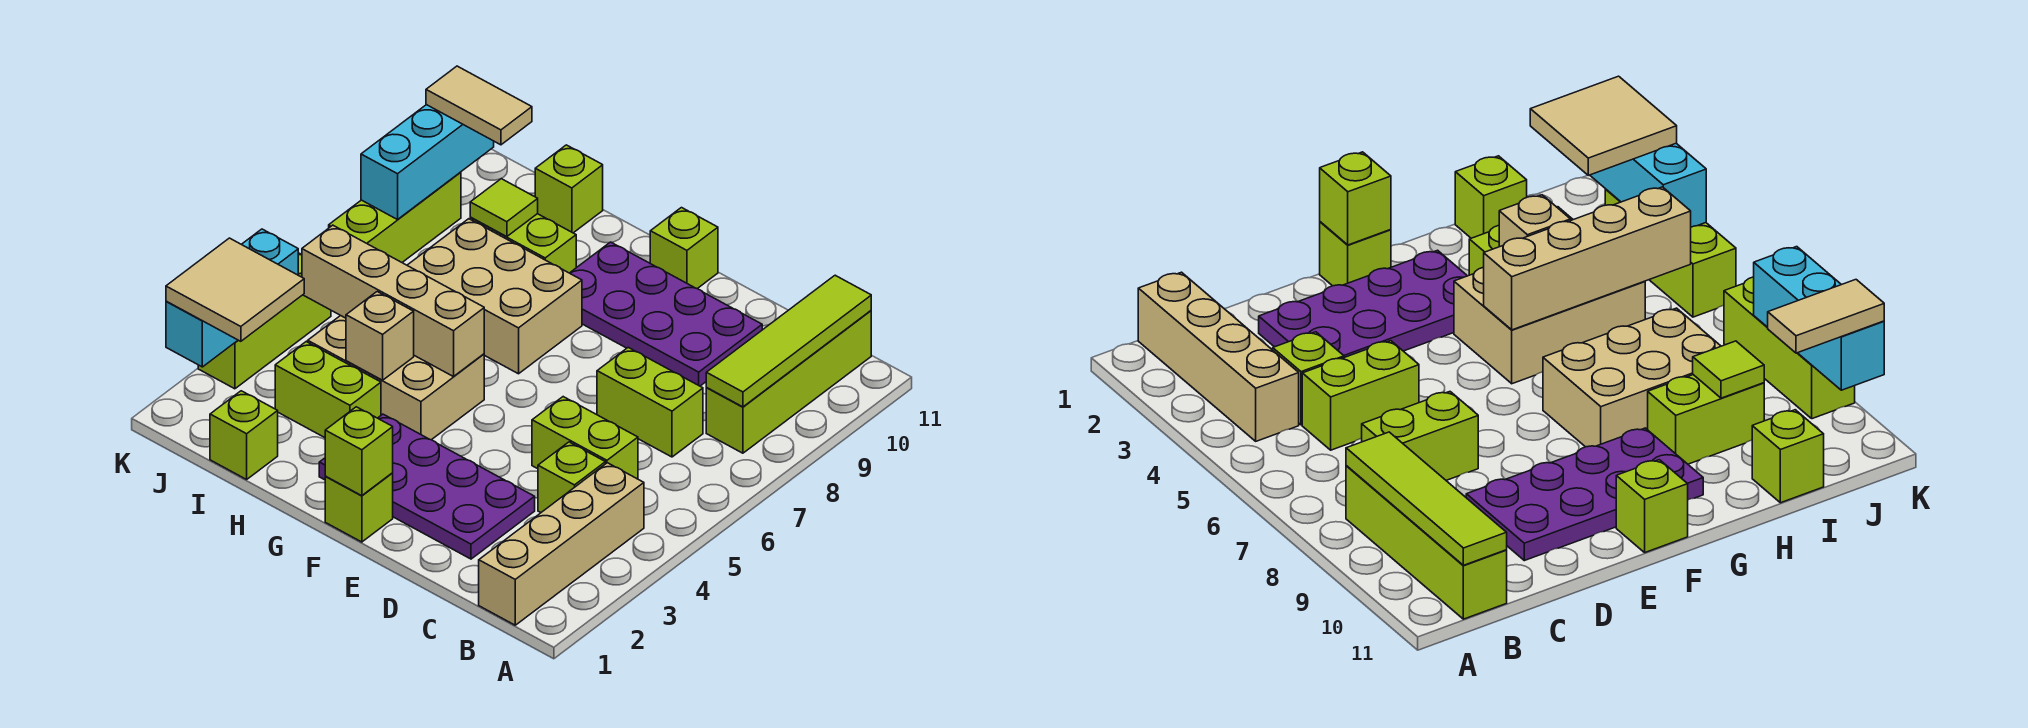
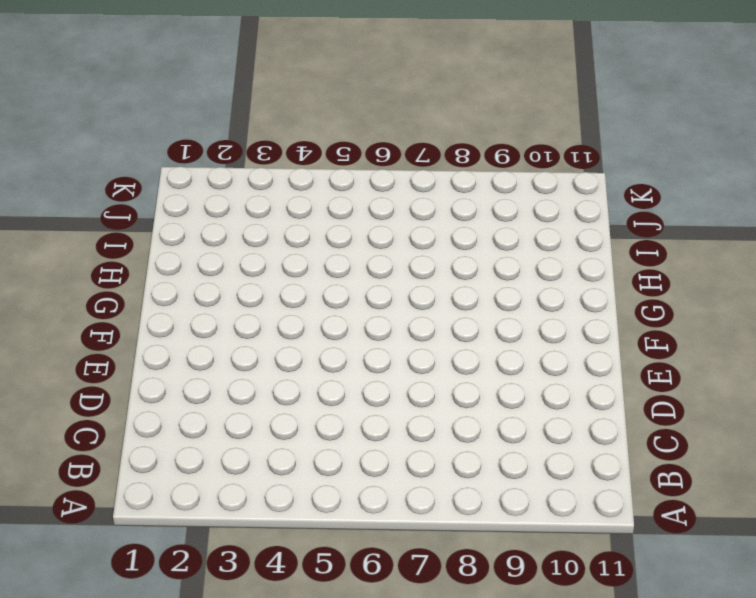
none -> tan 1x4 brick [479,463,644,625]
none -> lime 1x4 brick [706,311,871,453]
none -> lime 1x1 brick [538,442,605,512]

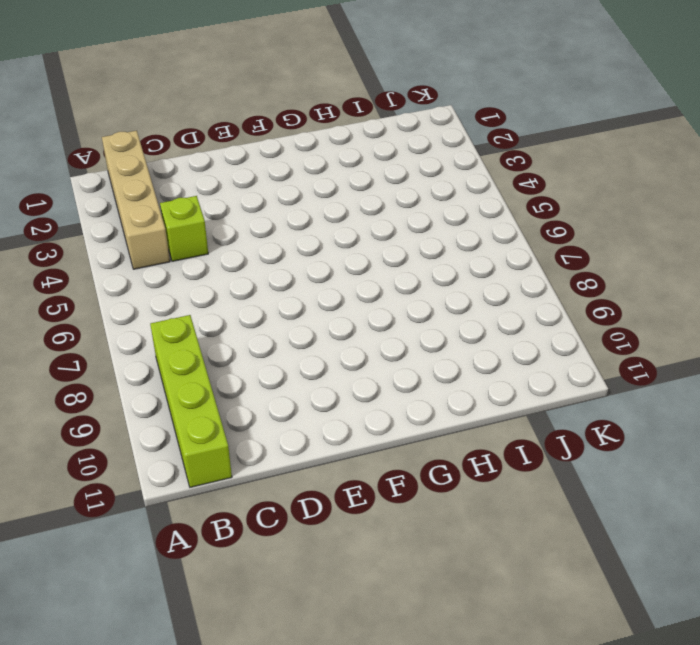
none -> lime 1x2 brick [532,397,638,479]
none -> lime 1x2 brick [597,347,703,457]
none -> purple 2x4 plate [319,414,535,559]

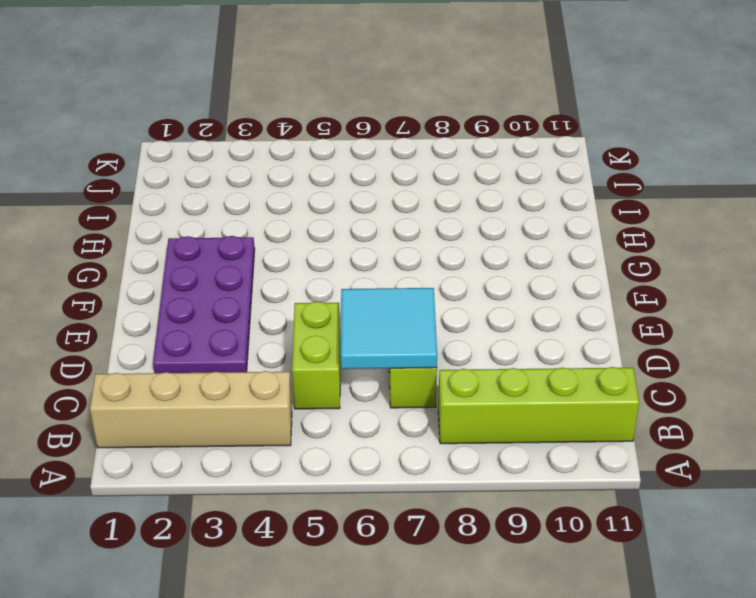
cyan 2x2 tile [341,288,437,369] -> none
none -> lime 1x1 brick [538,442,605,512]
none -> purple 2x4 plate [570,242,762,386]
none -> lime 1x1 brick [325,473,393,542]

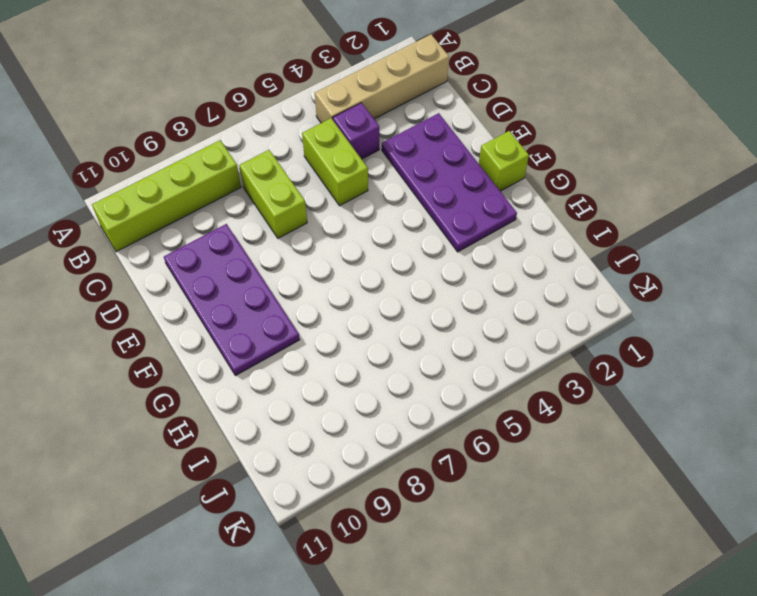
purple 1x1 brick [333,103,379,159] -> lime 1x1 brick [538,442,605,512]
none -> lime 1x1 brick [650,208,718,289]
none -> tan 2x3 brick [308,316,484,440]
none -> tan 2x3 brick [407,219,582,374]

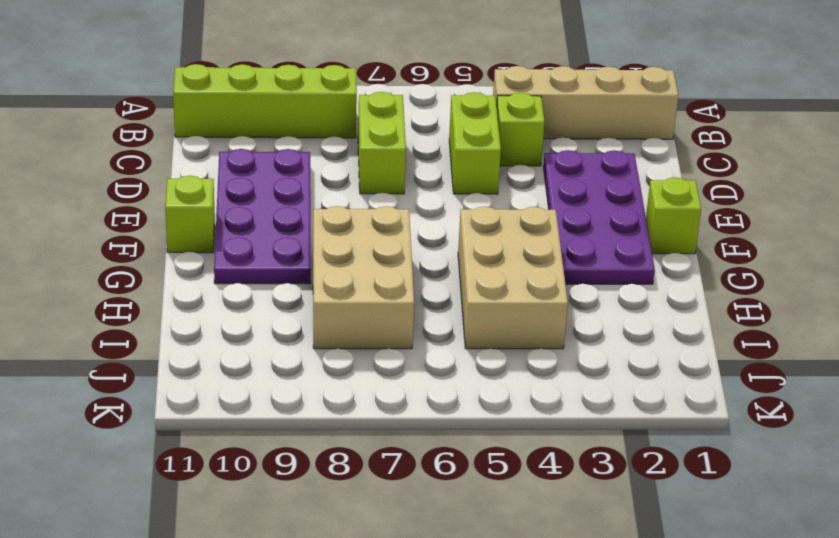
none -> lime 1x2 brick [275,342,381,438]
none -> lime 1x2 brick [470,214,576,273]
none -> lime 1x1 brick [210,391,278,479]

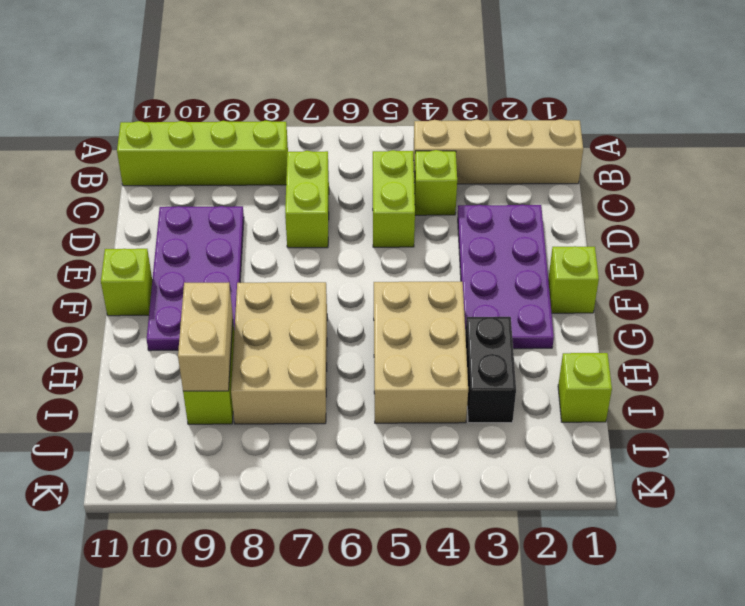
black 1x2 brick [465,316,516,423] -> lime 1x2 brick [275,342,381,438]
tan 1x2 brick [178,282,233,391] -> lime 1x1 tile [470,179,538,237]
none -> lime 1x1 brick [535,145,603,233]
none -> lime 1x3 brick [198,253,331,389]
none -> lime 1x3 brick [329,172,461,262]

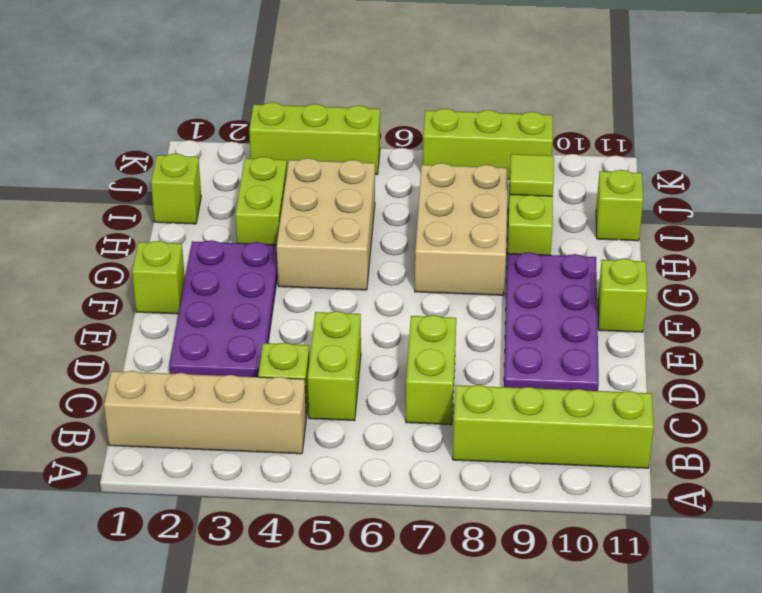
none -> lime 1x4 tile [706,275,871,407]
none -> lime 1x1 brick [325,407,393,496]
none -> tan 1x4 brick [302,225,484,377]

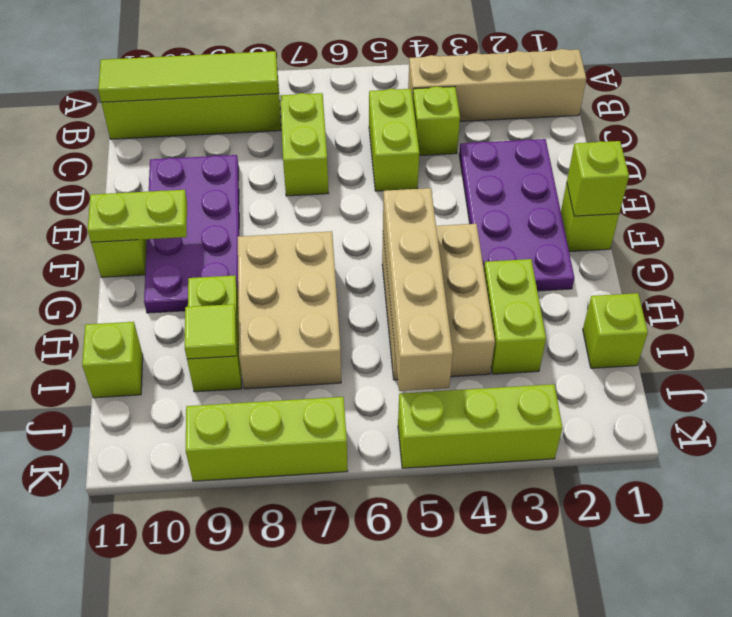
lime 1x2 plate [88,190,187,242] -> none
none -> tan 1x1 brick [346,292,414,380]
none -> cyan 1x3 brick [166,229,298,367]
none -> cyan 1x3 brick [361,105,494,220]

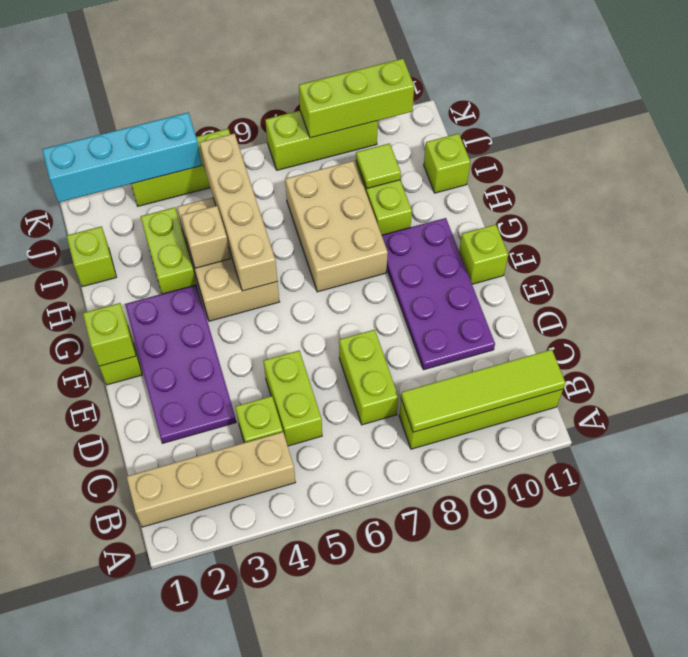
cyan 1x4 brick [42,113,202,202] -> cyan 1x3 brick [166,229,298,367]
lime 1x3 brick [299,59,414,138] -> cyan 1x3 brick [361,105,494,220]
none -> tan 2x2 tile [166,238,304,341]
none -> tan 1x2 tile [426,66,532,145]

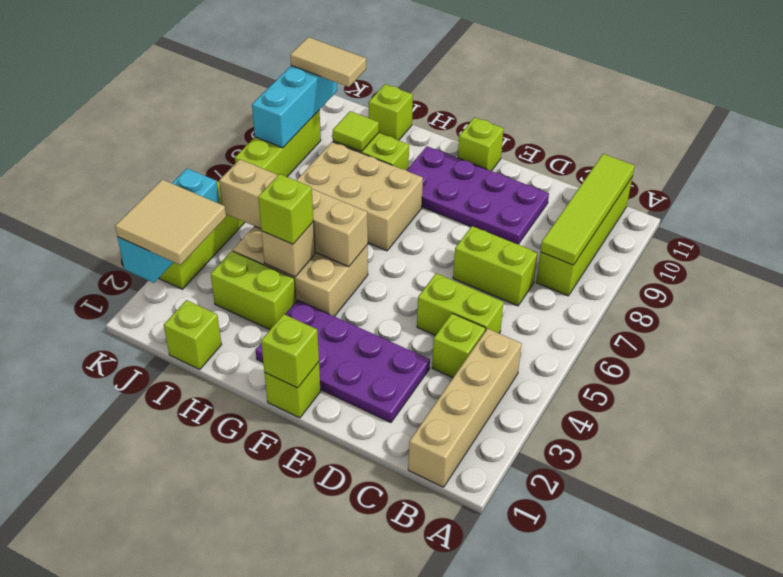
lime 1x1 brick [258,174,313,244] -> none

